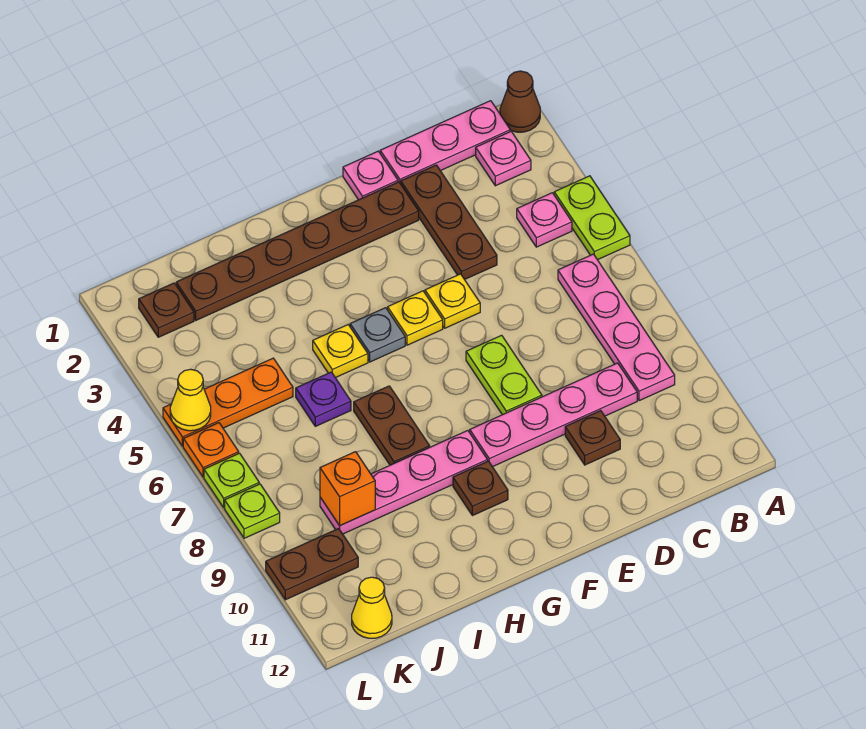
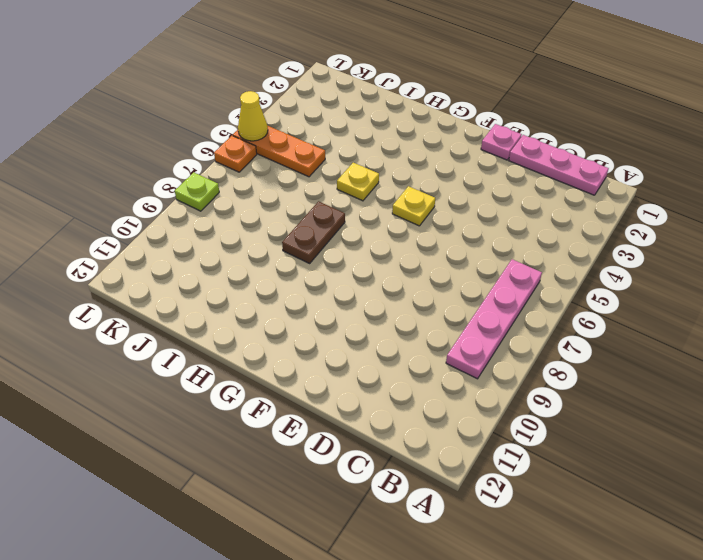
none -> brown 1x1 cone [500,71,540,132]
none -> lime 1x2 plate [554,176,630,260]
none -> pink 1x1 plate [476,131,531,186]

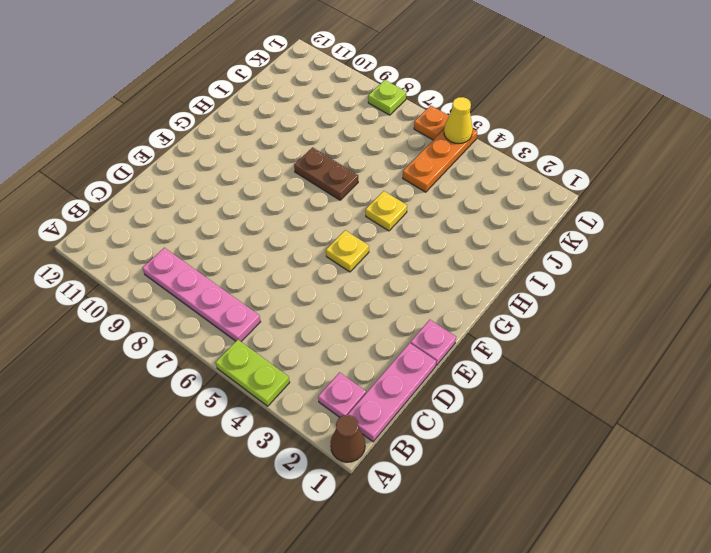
none -> pink 1x1 plate [517,193,572,247]
none -> pink 1x4 plate [470,363,637,467]
none -> brown 1x3 plate [401,165,497,280]

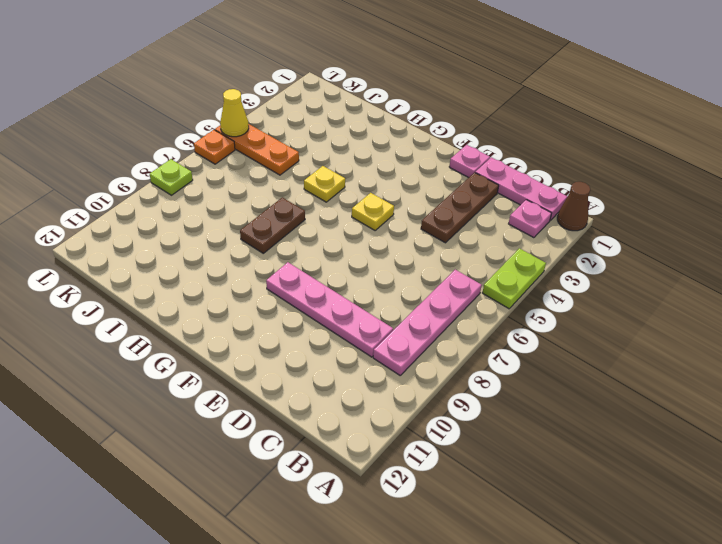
none -> pink 1x1 plate [517,193,572,247]
none -> brown 1x1 plate [565,411,620,465]
none -> brown 1x6 plate [176,182,419,320]

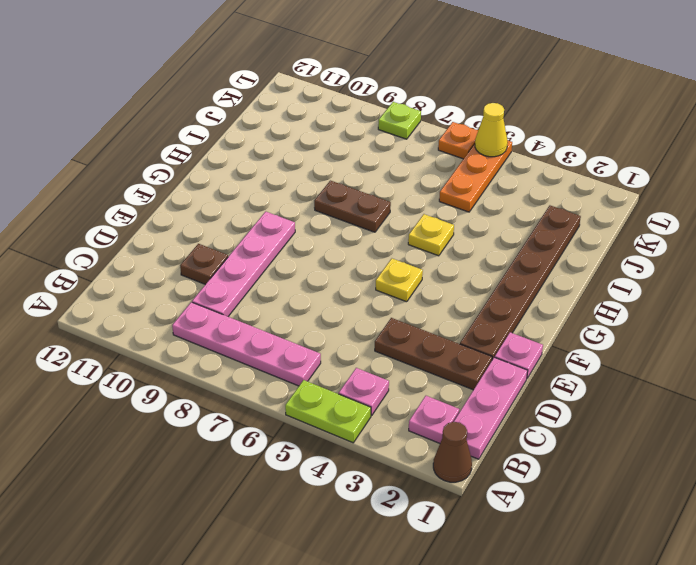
none -> yellow 1x1 plate [425,274,480,328]
none -> lime 1x2 plate [466,335,542,415]
none -> grey 1x1 plate [350,308,405,362]

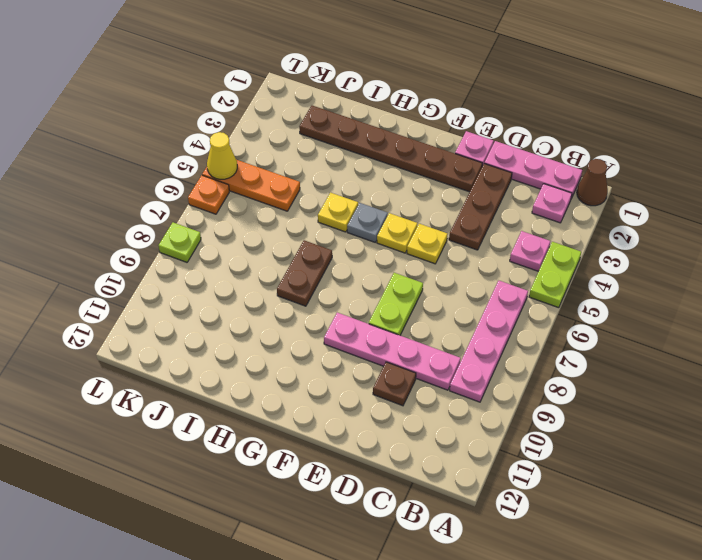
none -> pink 1x4 plate [320,431,488,534]
none -> brown 1x1 plate [453,461,508,516]
none -> purple 1x1 plate [296,372,351,426]

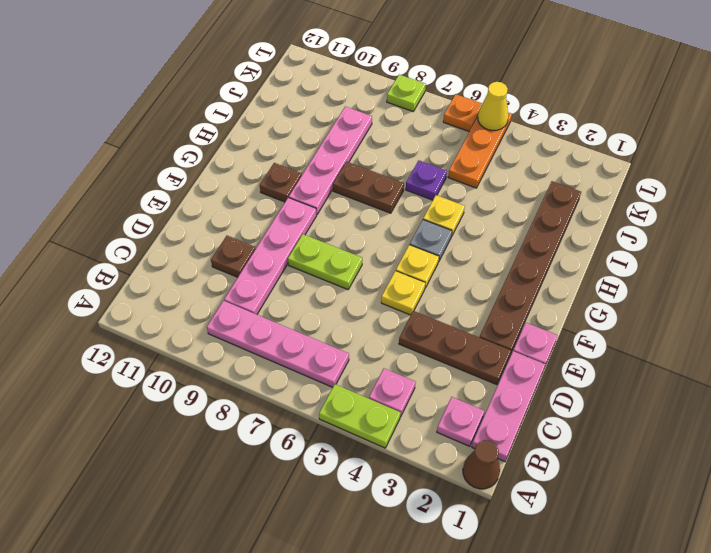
none -> brown 1x1 plate [139,283,194,337]
none -> brown 1x2 plate [266,529,358,600]
none -> yellow 1x1 cone [352,577,392,638]

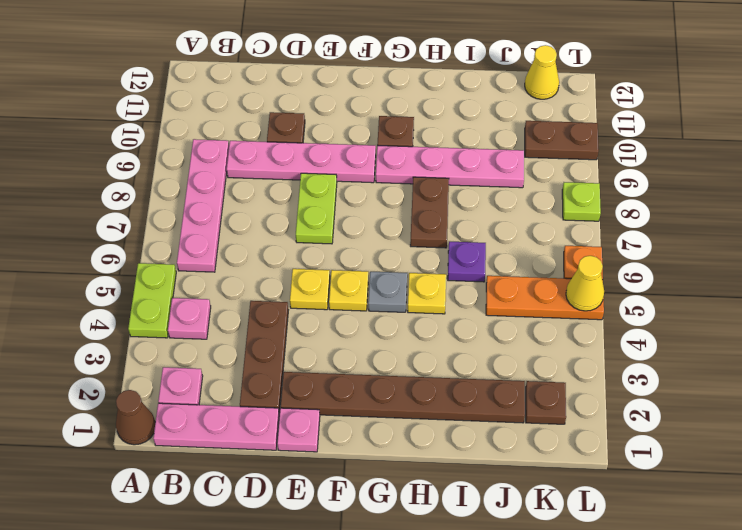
none -> lime 1x1 plate [204,453,259,507]
none -> orange 1x1 brick [320,452,375,526]

